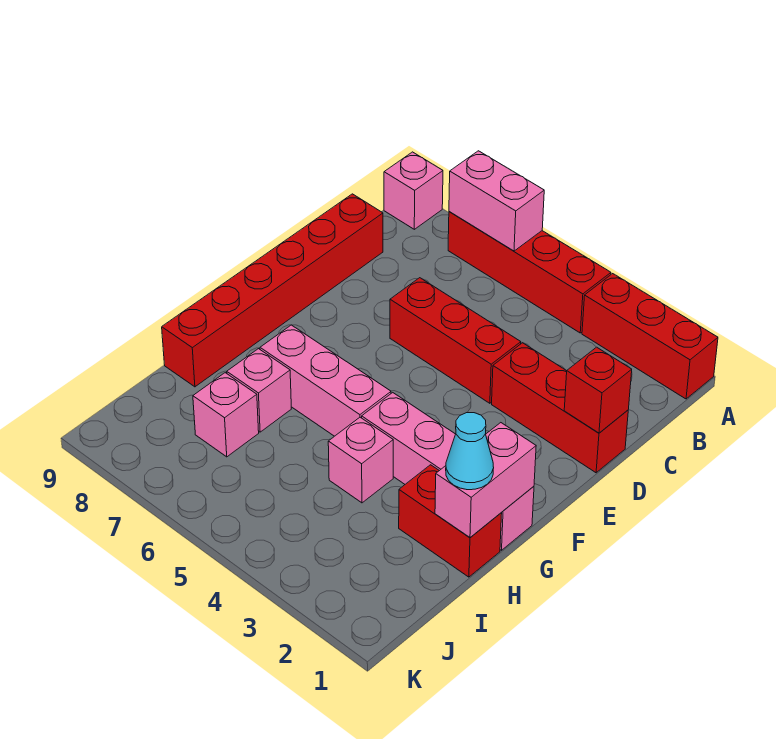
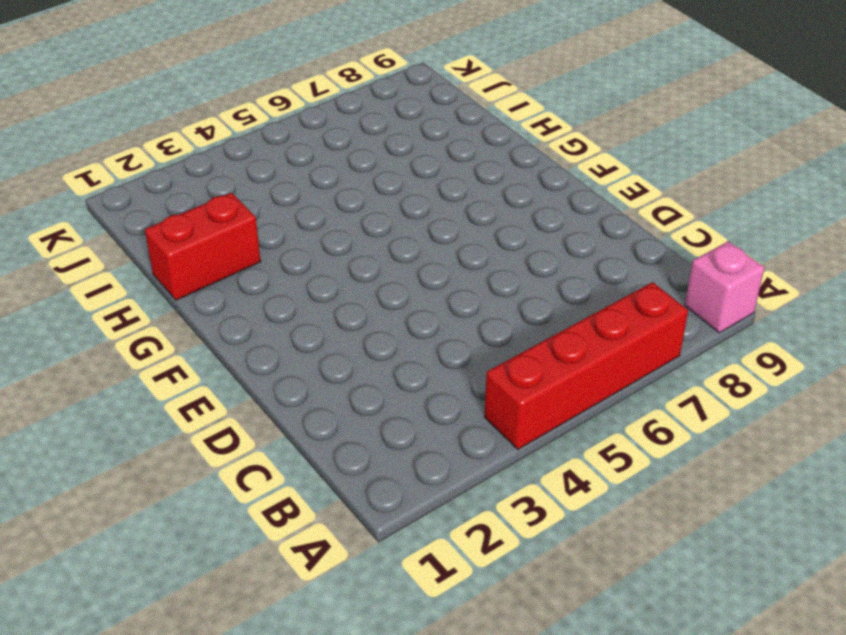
none -> red 1x3 brick [582,274,718,399]
none -> red 1x6 brick [162,194,383,387]
none -> red 1x3 brick [492,343,628,473]

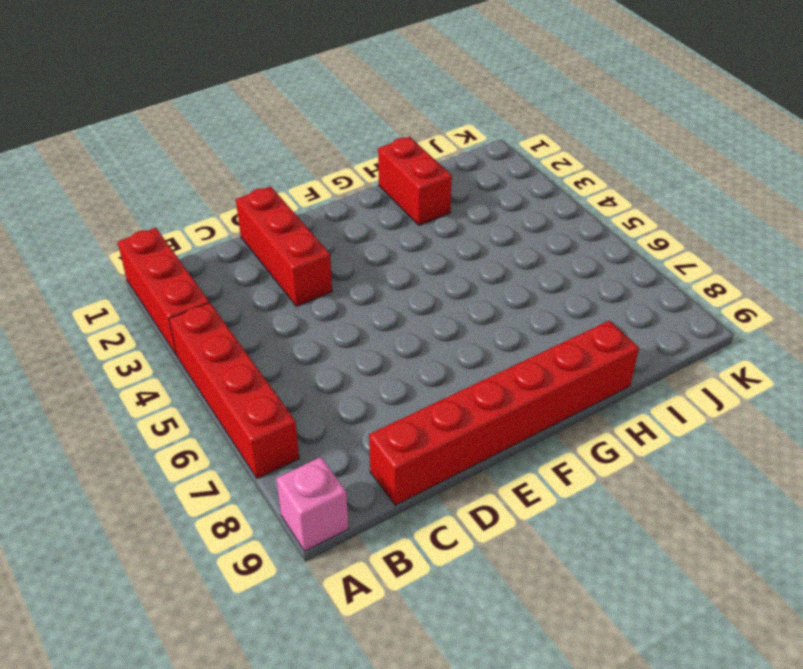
none -> red 1x3 brick [390,278,521,403]
none -> pink 1x4 brick [362,393,534,550]
none -> pink 1x3 brick [260,325,391,436]

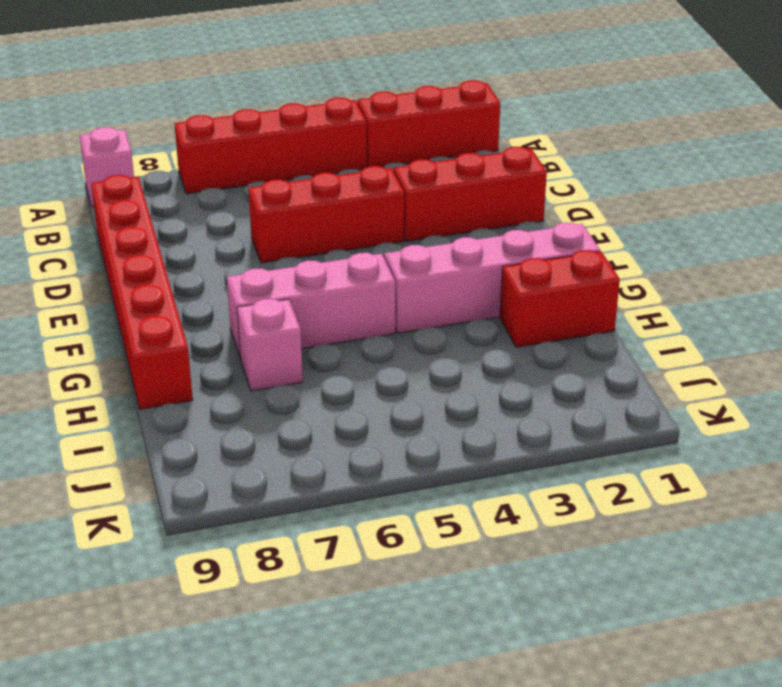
none -> pink 1x1 brick [328,417,393,503]
none -> pink 1x1 brick [193,373,259,457]
none -> pink 1x2 brick [449,151,544,251]

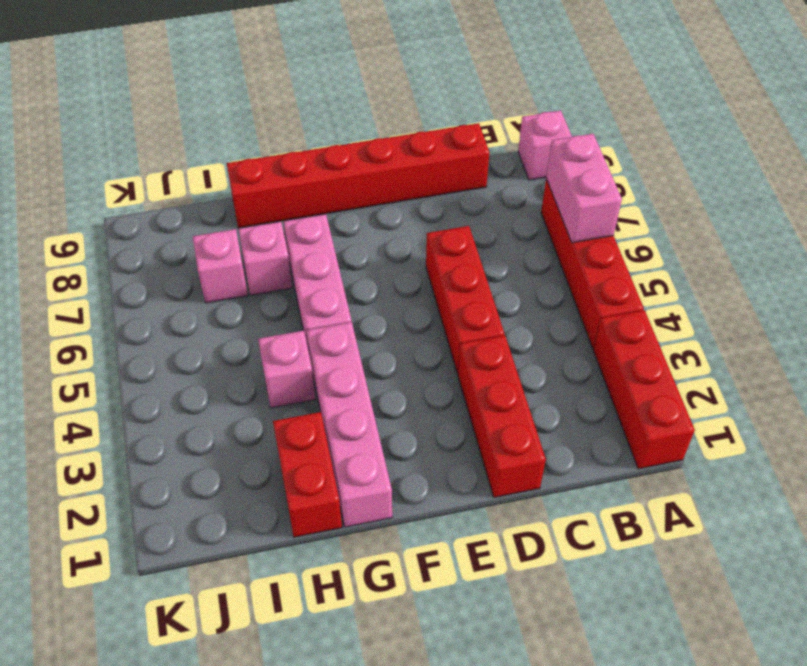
none -> red 1x1 brick [564,347,632,433]
none -> pink 1x2 brick [435,423,536,537]
none -> cyan 1x1 cone [446,413,494,490]

